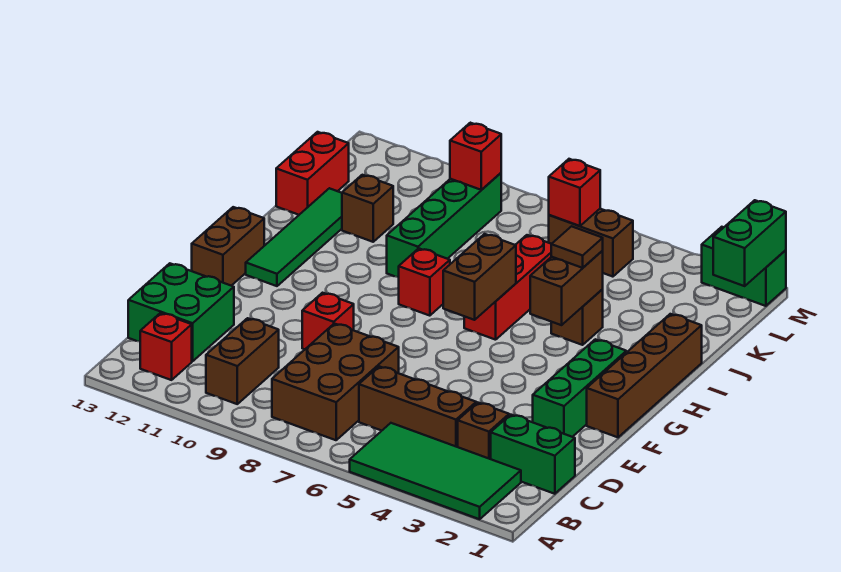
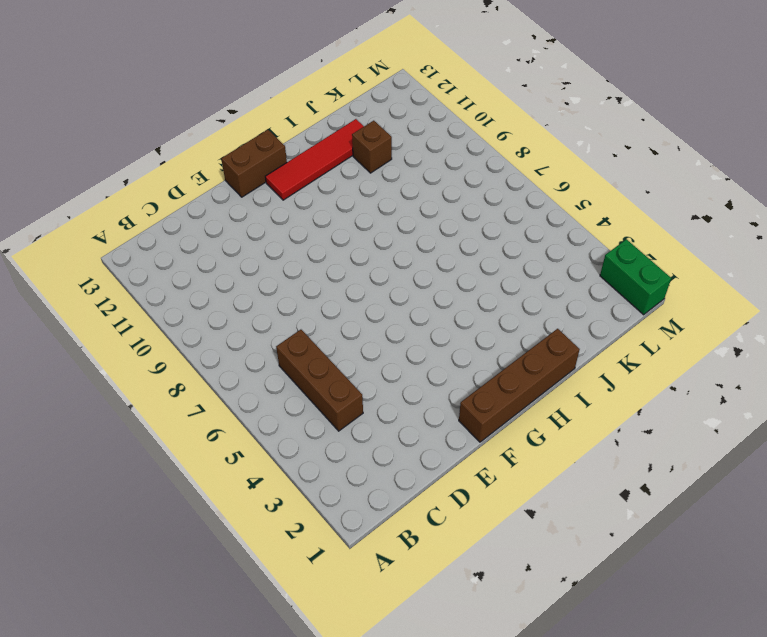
red 1x4 tile [265,119,364,200] -> green 1x4 tile [246,188,342,286]
none -> green 2x4 tile [350,423,521,519]
none -> brown 2x3 brick [272,323,399,440]
none -> brown 1x2 brick [206,318,279,404]

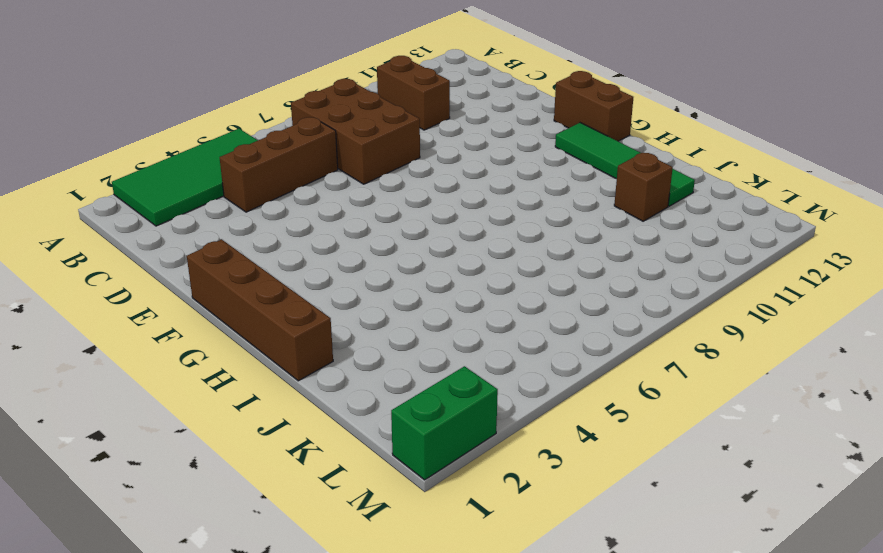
none -> red 1x1 brick [140,313,192,380]
none -> green 1x2 brick [491,415,575,494]
none -> brown 1x1 brick [458,403,509,459]

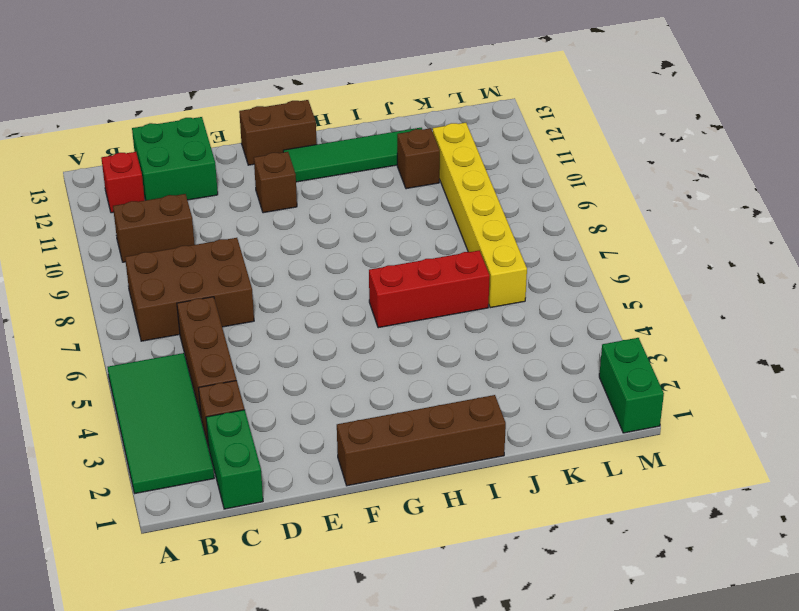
brown 1x1 brick [254,152,297,213] -> brown 1x1 brick moved to [551,289,603,345]
yellow 1x6 brick [433,123,527,308] -> green 1x4 brick [387,173,501,278]
none -> green 1x3 brick [533,339,626,437]
none -> red 1x1 brick [302,293,354,349]
none -> red 1x1 brick [399,248,450,316]

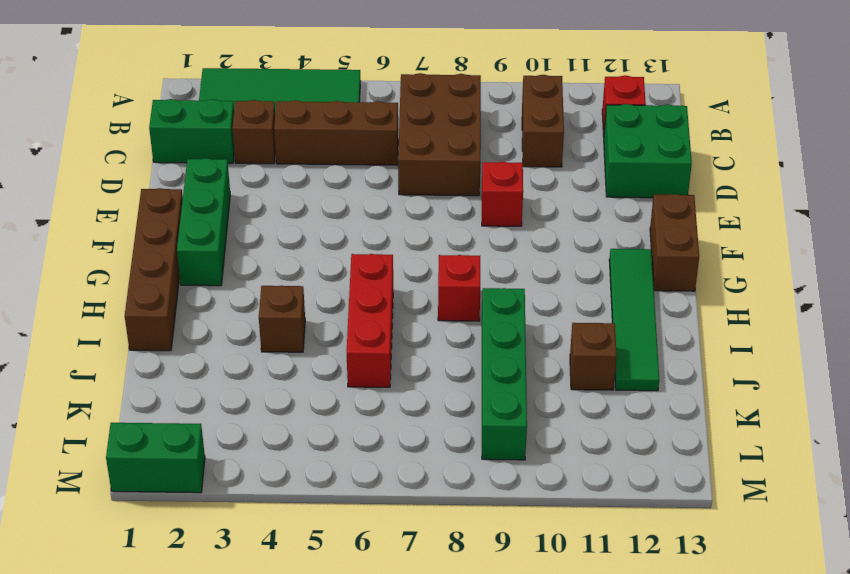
none -> red 1x2 brick [276,132,349,215]
none -> brown 1x2 brick [549,209,633,277]
none -> brown 1x2 brick [443,234,516,320]

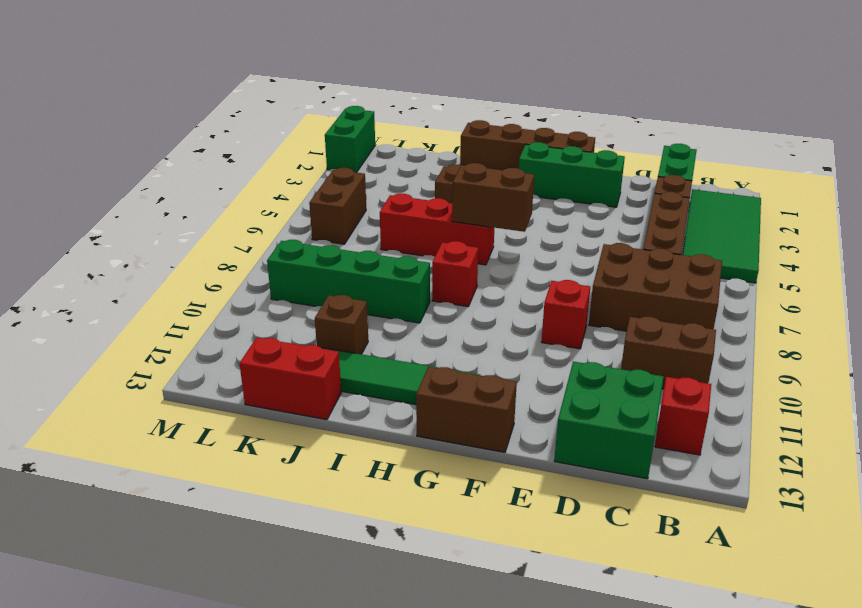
none -> brown 1x2 brick [530,251,603,325]
none -> green 1x2 brick [713,200,786,286]
none -> red 1x1 brick [549,159,600,226]

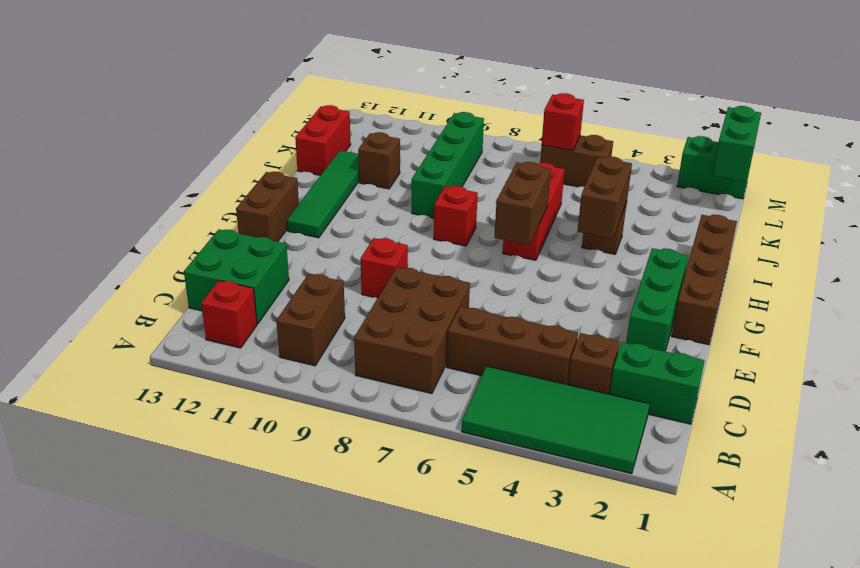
none -> red 1x1 brick [450,123,501,190]
none -> brown 1x1 tile [551,226,603,268]

